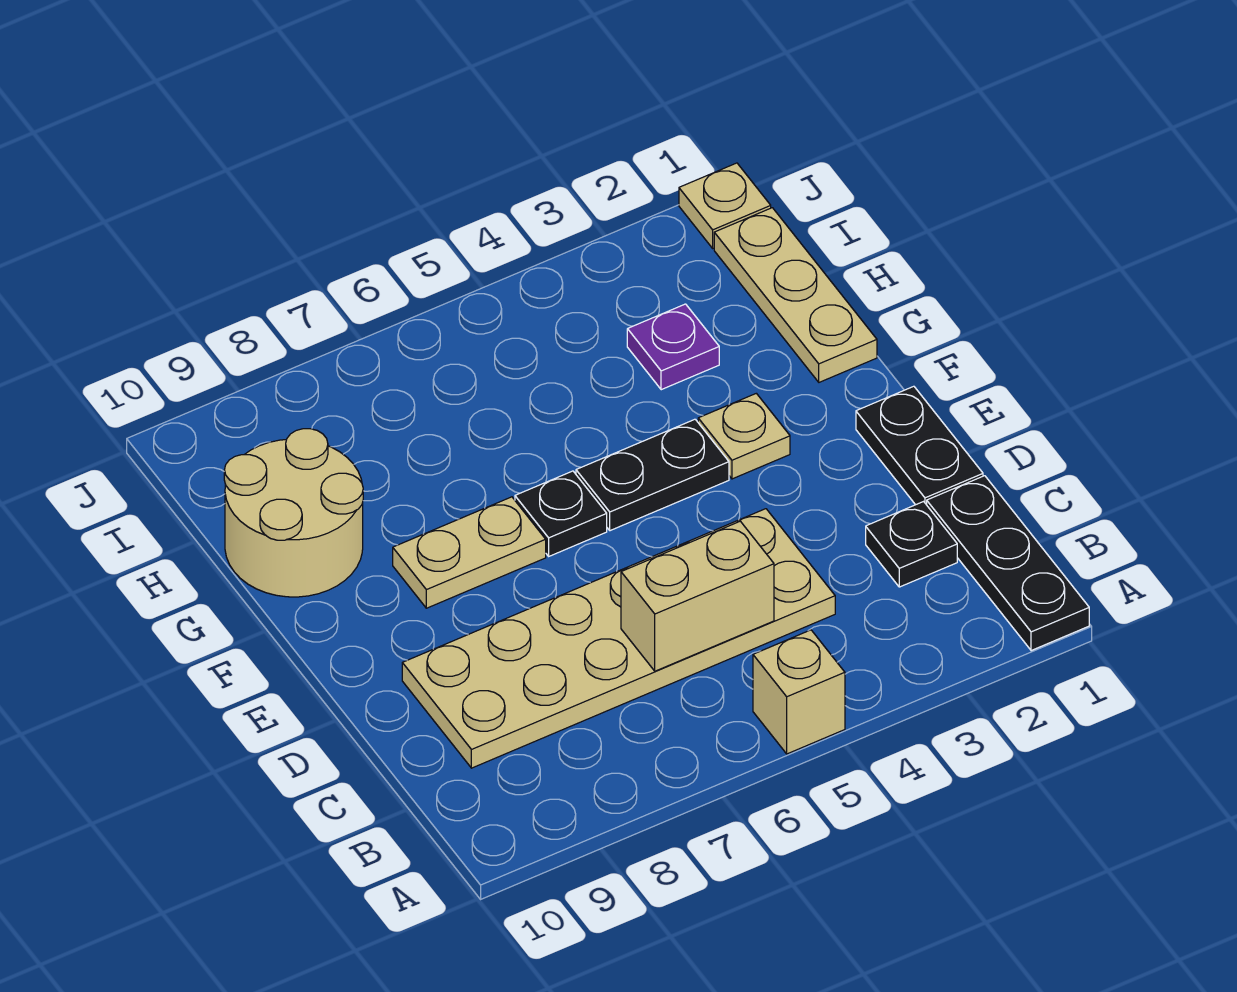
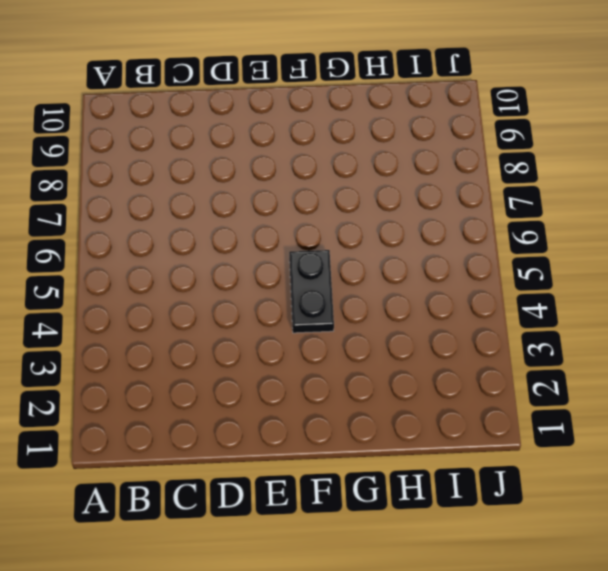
none -> black 1x3 plate [927,476,1089,651]
none -> tan 1x1 brick [753,630,845,754]
none -> black 1x1 plate [866,502,957,587]

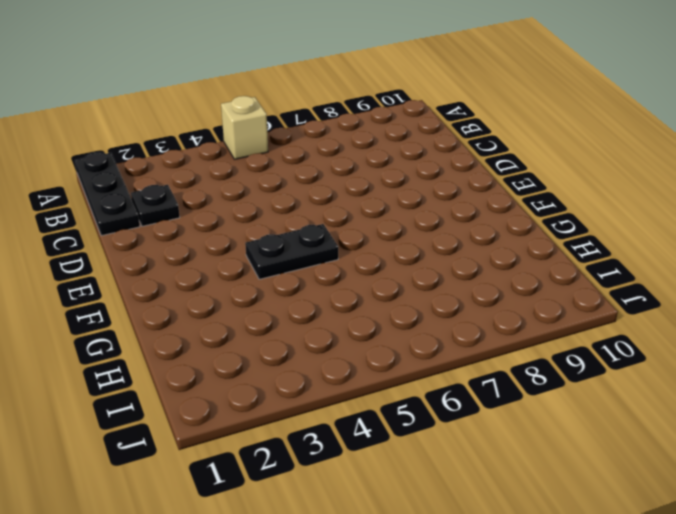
none -> tan 2x6 plate [402,509,835,768]
none -> black 1x2 plate [856,386,983,505]
none -> tan 1x1 plate [698,393,790,479]

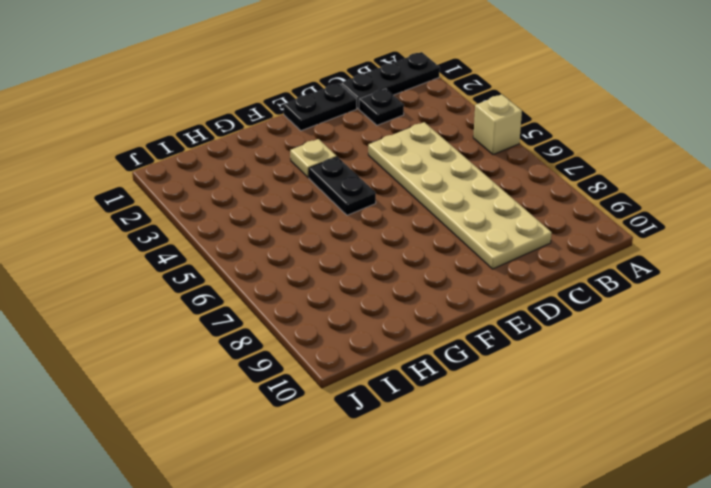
none -> black 1x1 plate [515,471,607,556]
none -> tan 1x2 plate [393,497,546,608]
none -> tan 1x3 plate [714,208,877,382]

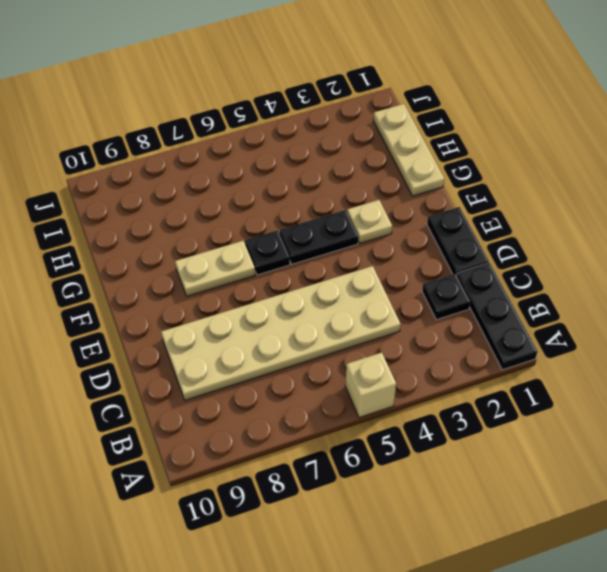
none -> tan 2x2 round brick [224,429,363,597]
none -> purple 1x1 plate [627,304,719,390]
none -> tan 1x1 plate [679,163,771,248]

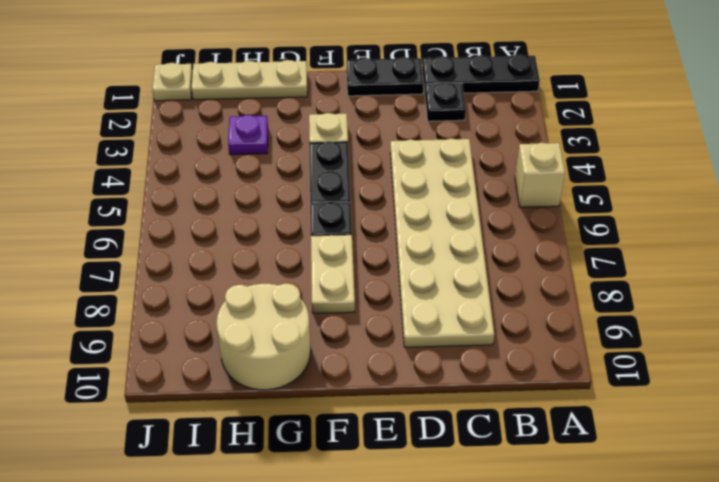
none -> tan 1x2 brick [621,521,774,671]

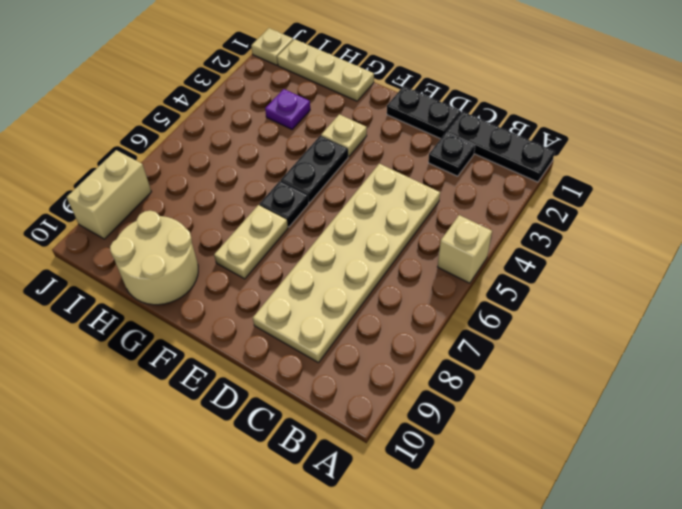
tan 1x2 brick [67,150,151,239] -> tan 1x2 brick moved to [621,521,774,671]

